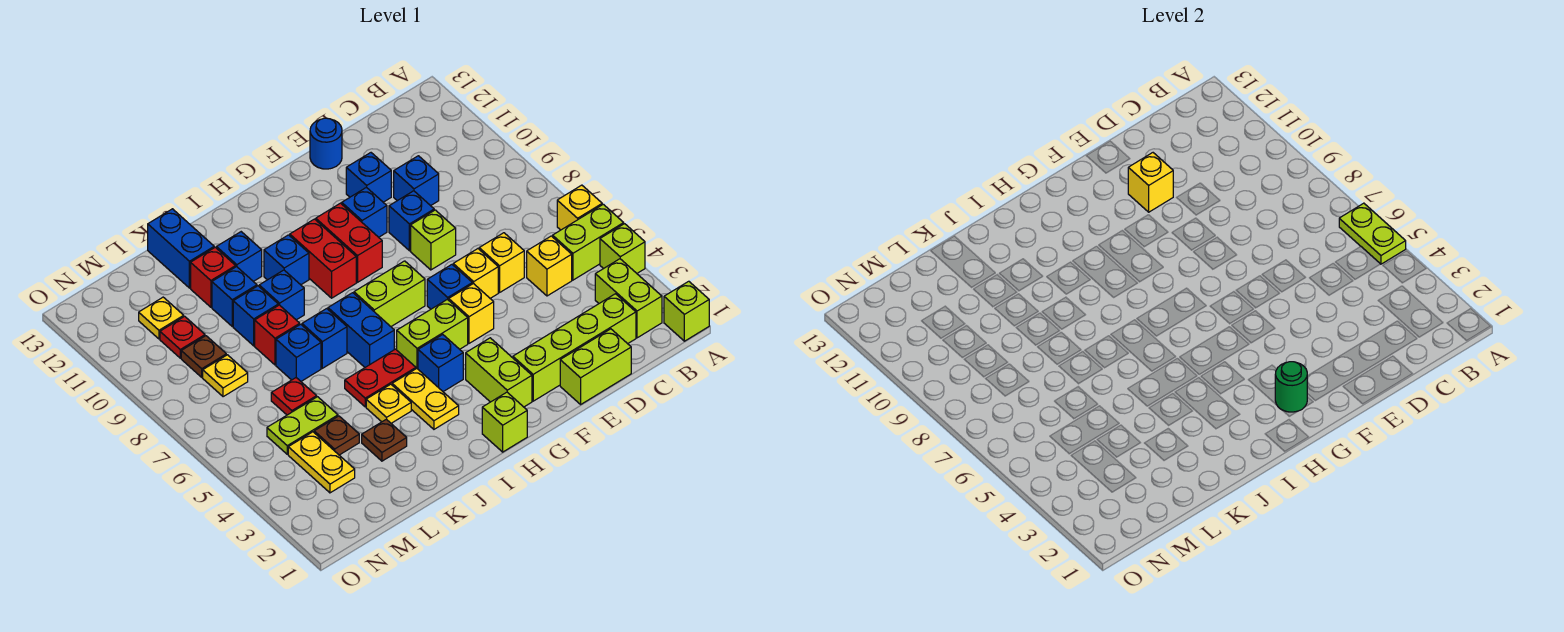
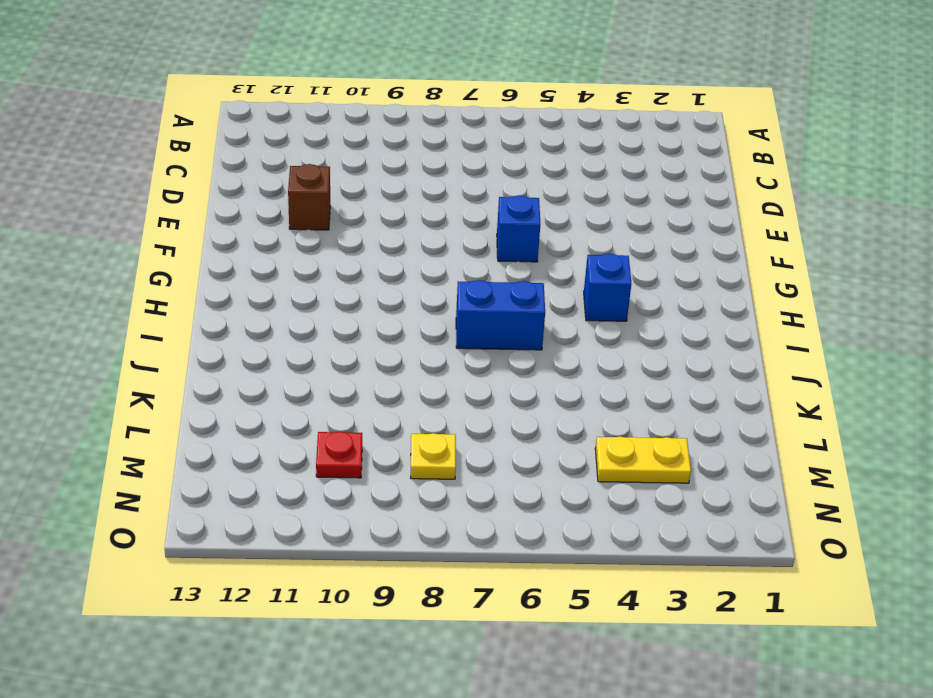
brown 1x1 brick [288,164,330,230] -> blue 1x1 brick [346,153,391,202]
none -> lime 1x1 brick [664,281,709,341]
none -> lime 1x1 brick [600,224,645,273]
none -> lime 1x2 brick [553,204,624,280]
none -> yellow 1x1 brick [557,185,602,230]

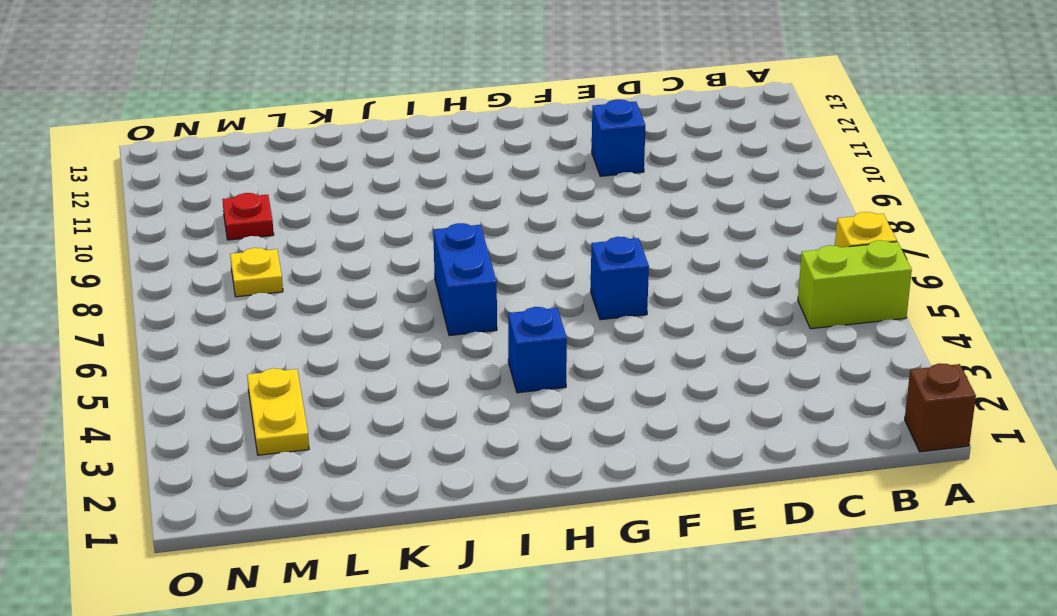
brown 1x1 brick [905,363,976,452] -> lime 1x1 brick [664,281,709,341]
none -> lime 1x1 brick [600,224,645,273]
none -> lime 1x2 brick [595,259,662,338]
none -> lime 1x4 brick [513,294,636,401]
none -> yellow 1x1 brick [527,236,572,296]

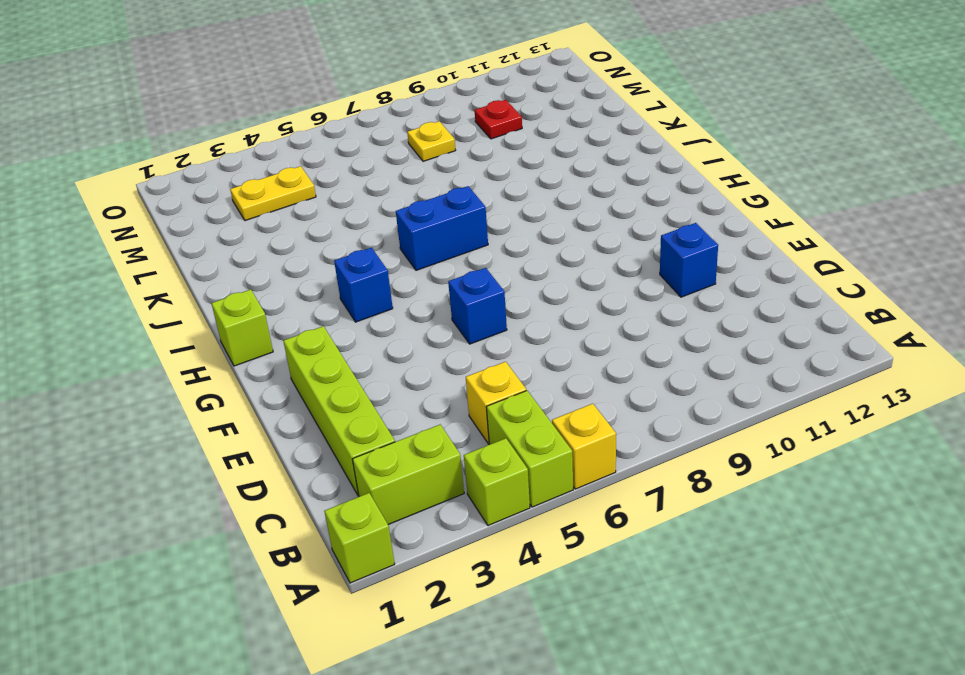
none -> lime 1x2 brick [560,329,631,404]
none -> yellow 1x1 brick [479,233,524,292]
none -> blue 1x1 brick [394,156,439,206]
none -> yellow 1x1 brick [453,249,498,298]

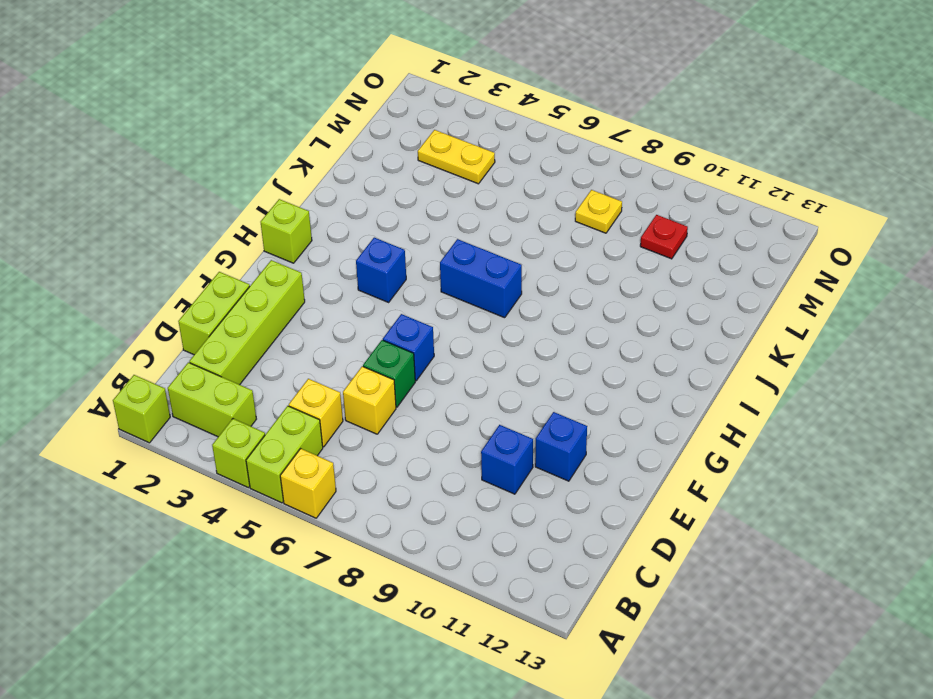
green 1x1 brick [363,340,415,407] -> yellow 1x1 brick [453,249,498,298]
none -> lime 1x1 brick [411,210,456,270]
none -> blue 1x1 brick [389,191,434,251]
none -> blue 1x1 round brick [310,118,342,169]
none -> yellow 1x1 brick [449,284,494,343]

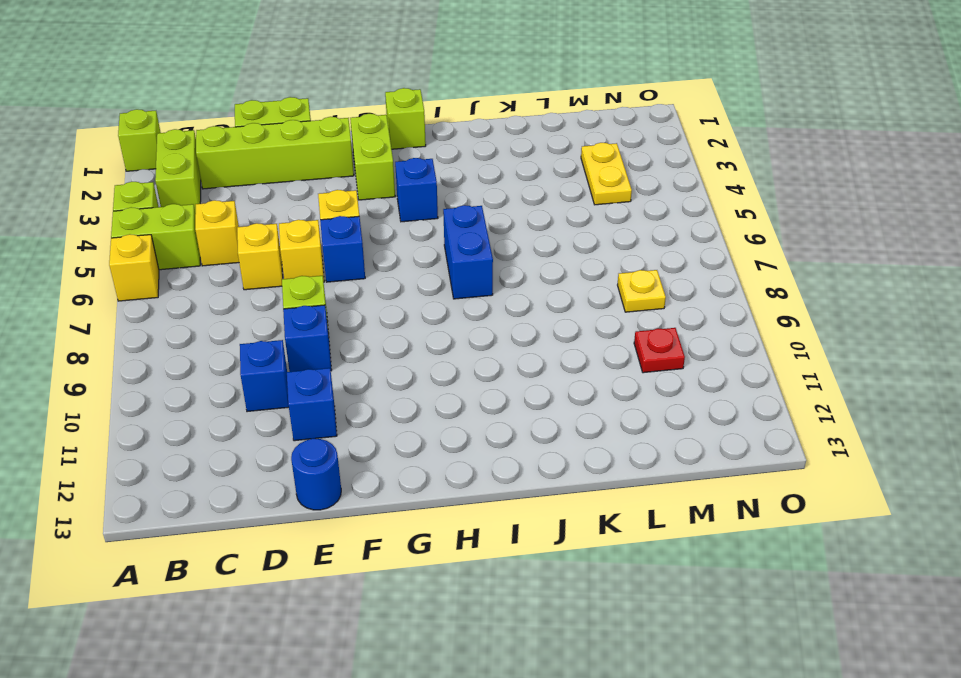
none -> blue 1x1 brick [342,187,387,237]
none -> lime 1x2 brick [397,299,468,369]
none -> lime 1x2 brick [354,261,425,326]
none -> red 1x2 brick [316,203,382,282]

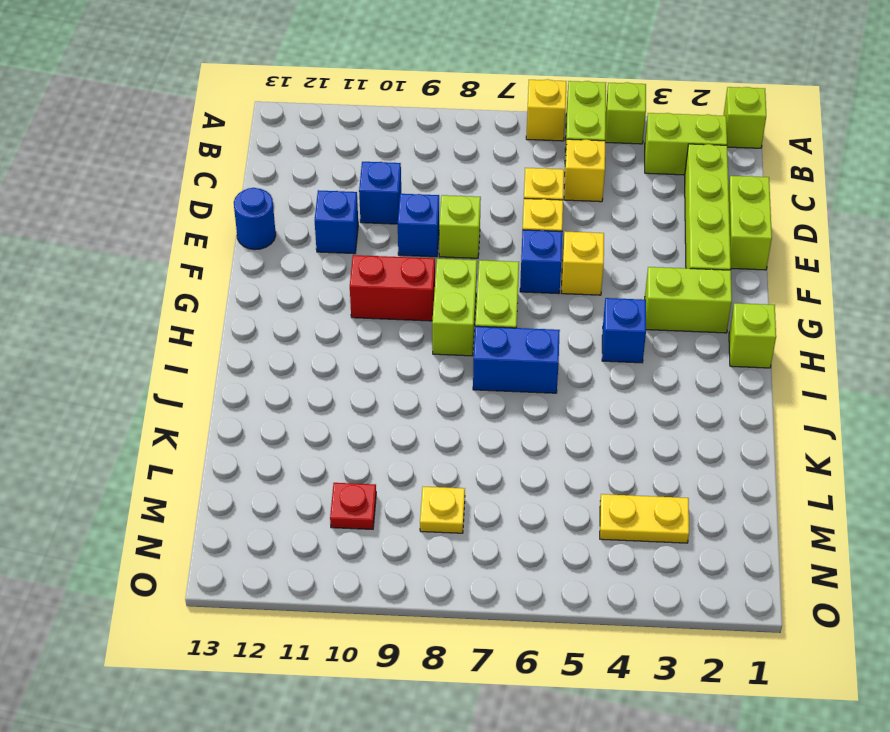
lime 1x2 brick [432,259,477,356] -> lime 1x2 brick moved to [397,299,468,369]
none -> blue 1x1 brick [342,187,387,237]
none -> red 1x2 brick [290,219,356,298]
none -> yellow 1x2 plate [392,369,459,429]
none -> red 1x2 plate [345,349,416,407]

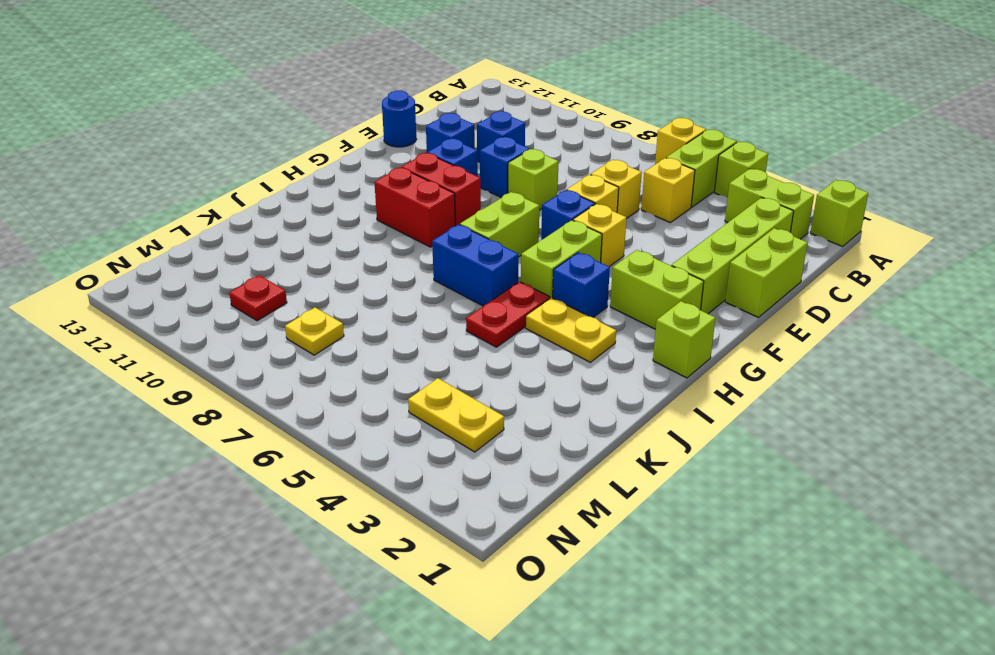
none -> blue 1x1 brick [264,235,309,285]
none -> yellow 1x1 plate [366,384,411,423]
none -> blue 1x1 brick [302,309,347,368]
none -> blue 1x1 brick [259,270,304,320]

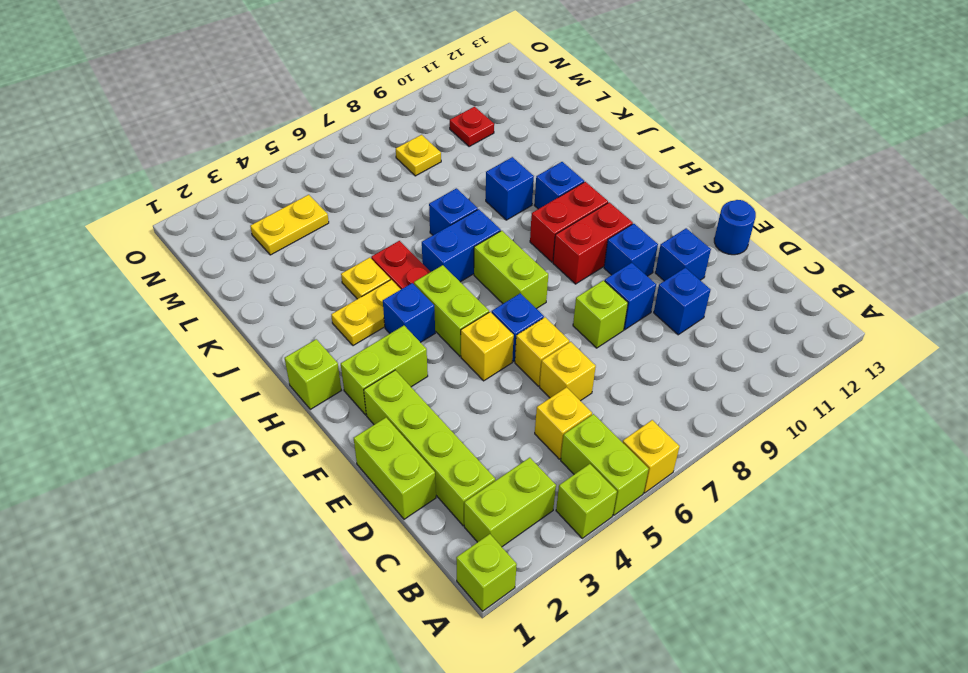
none -> blue 1x1 brick [216,232,262,281]
none -> brown 1x1 plate [362,419,407,461]
none -> blue 1x1 brick [276,324,321,381]
none -> red 1x1 brick [255,305,300,365]

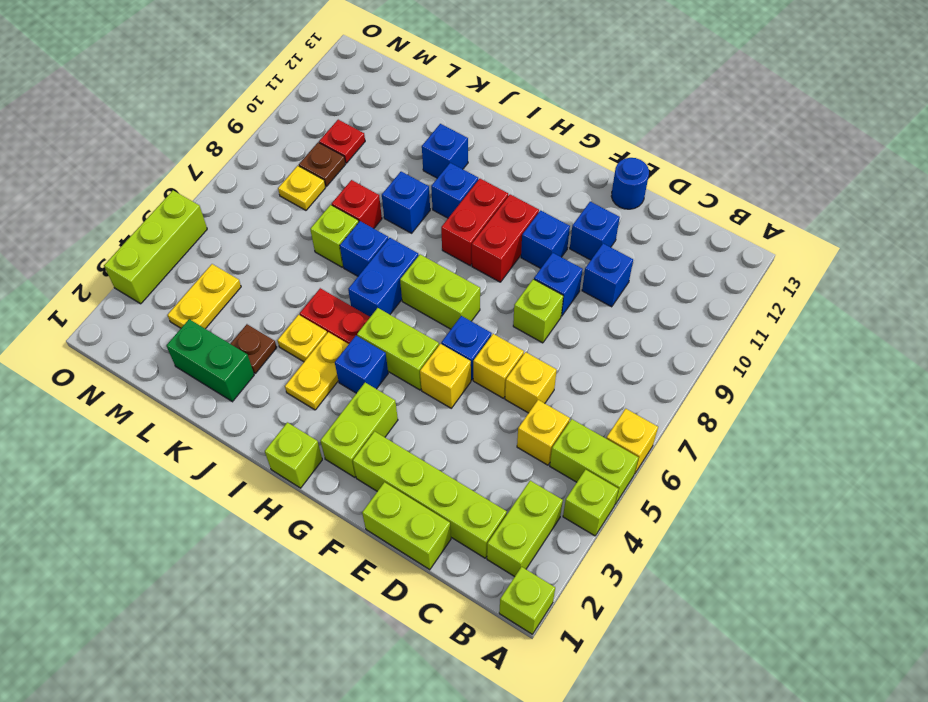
green 1x2 brick [166,319,254,402] -> none
lime 1x1 brick [310,205,359,267] -> blue 1x1 brick [276,324,321,381]
lime 1x3 brick [104,191,207,304] -> none
none -> blue 1x1 brick [233,286,278,346]
none -> blue 1x1 brick [212,267,257,326]
none -> red 1x1 brick [191,247,236,307]
none -> blue 1x2 brick [148,209,214,288]

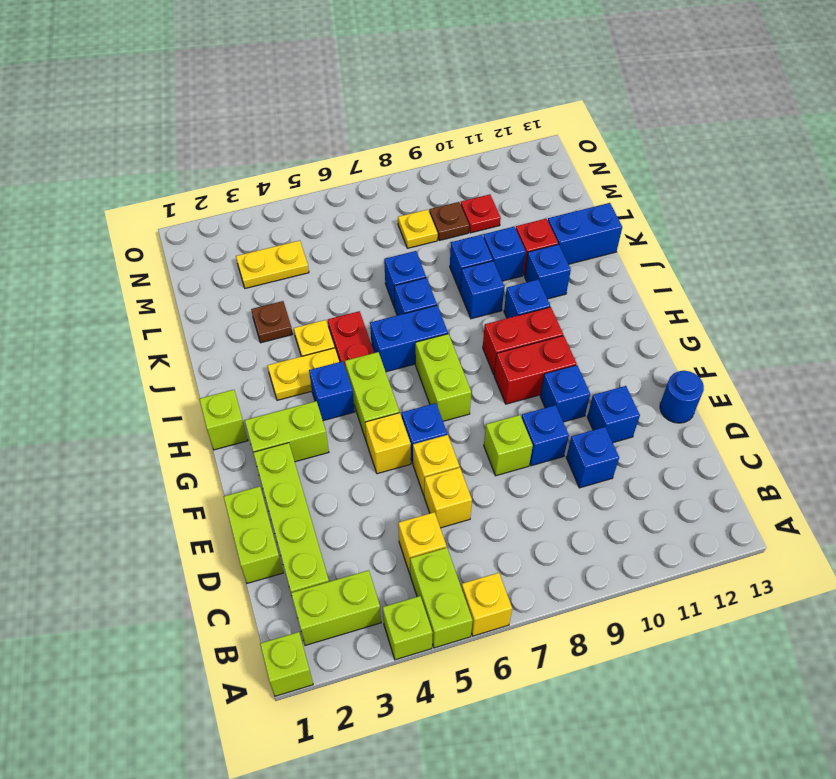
none -> red 1x1 brick [255,305,300,365]
none -> brown 1x1 plate [314,416,359,455]
none -> lime 1x2 plate [267,397,338,454]
none -> red 1x1 plate [271,378,317,415]

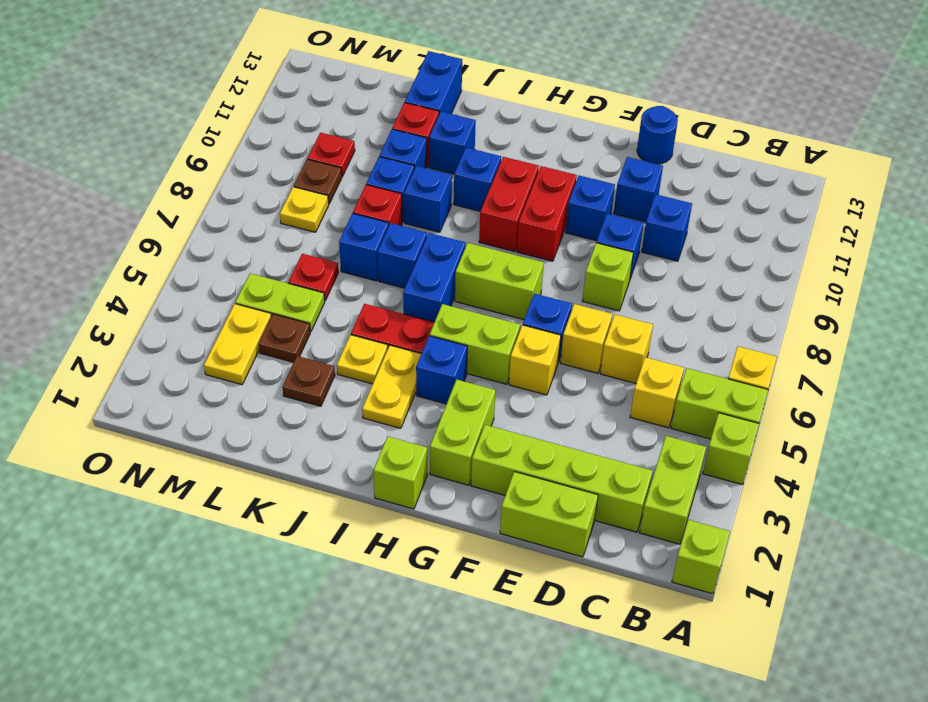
none -> yellow 1x1 plate [139,297,184,339]
none -> lime 1x2 plate [1339,203,1406,264]
none -> yellow 1x1 brick [1128,153,1173,212]
none -> green 1x1 round brick [1275,362,1307,412]

